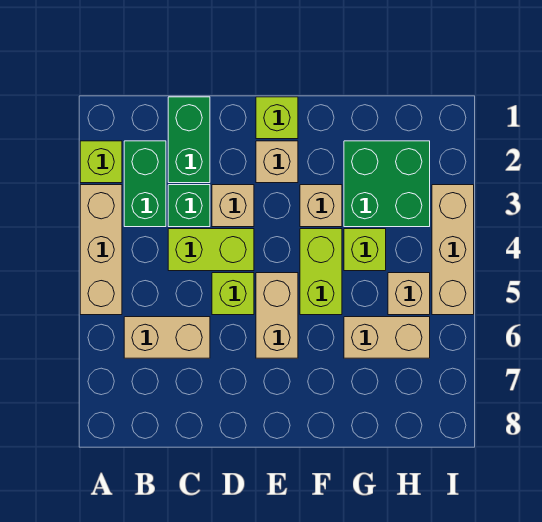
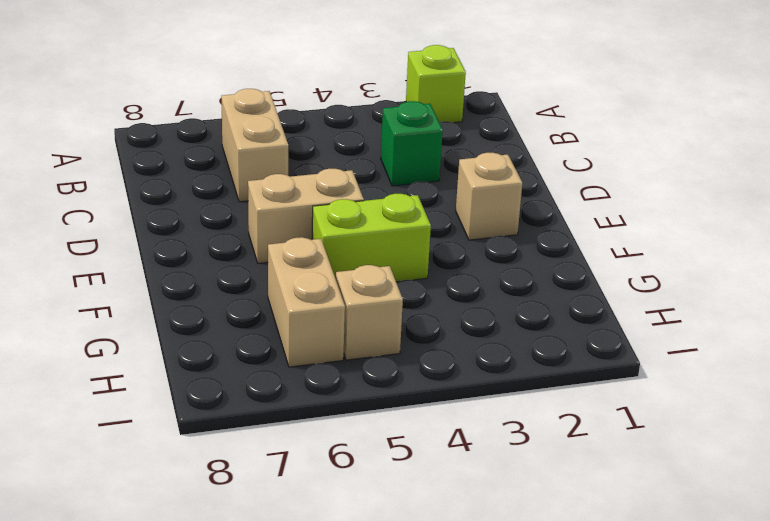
none -> tan 1x3 brick [80,185,122,315]
none -> green 1x2 brick [124,141,166,227]
none -> green 1x2 brick [168,97,210,183]

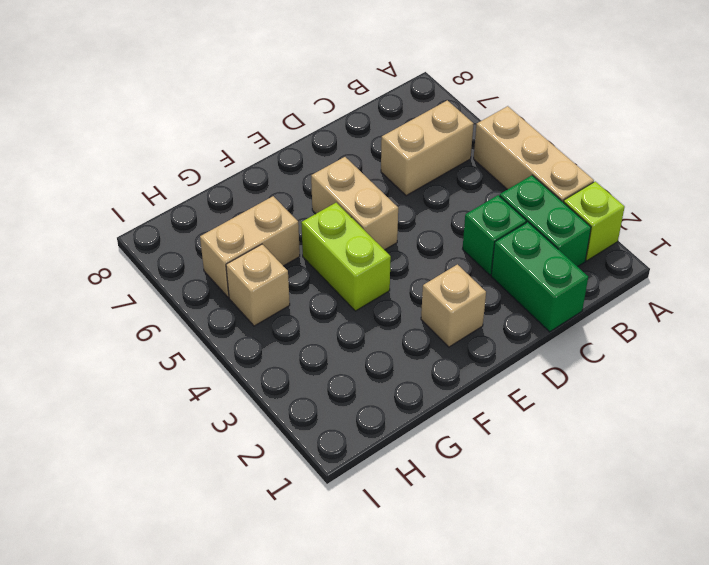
none -> lime 1x2 brick [168,229,254,271]
none -> tan 1x1 brick [212,185,254,227]
none -> lime 1x1 brick [212,273,254,315]

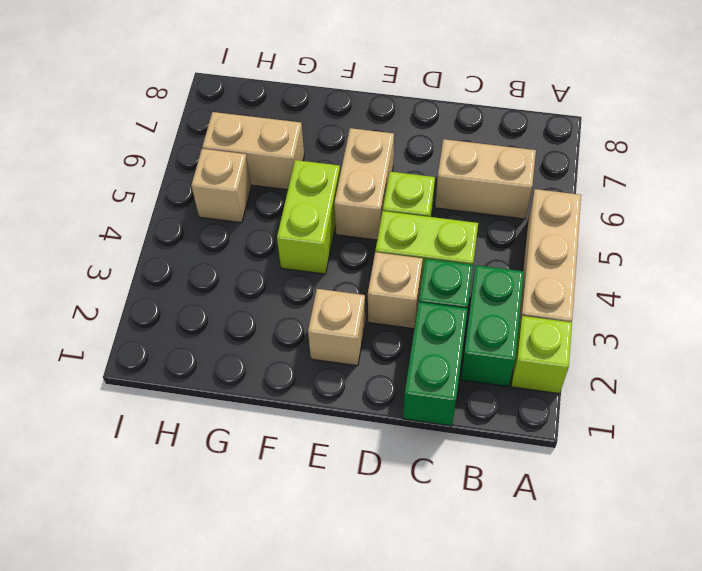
none -> lime 1x1 brick [256,97,298,139]
none -> tan 1x1 brick [300,185,342,227]
none -> green 2x2 brick [344,141,430,227]

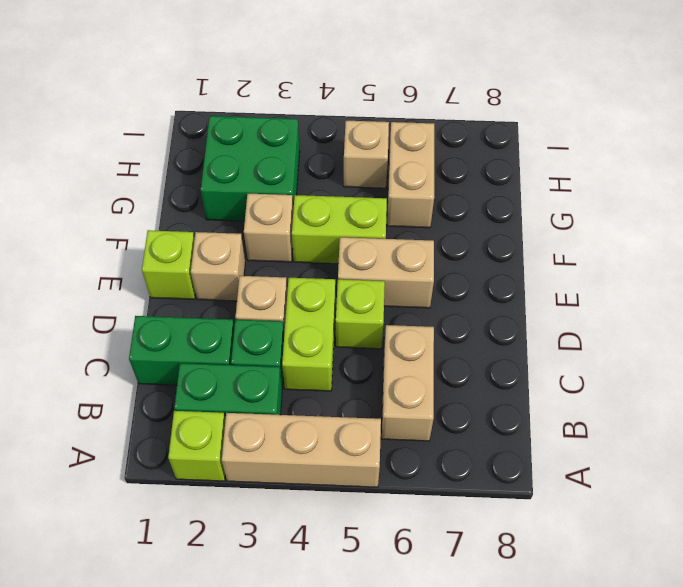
none -> lime 1x1 brick [344,229,386,271]
none -> tan 1x3 brick [432,185,474,315]

